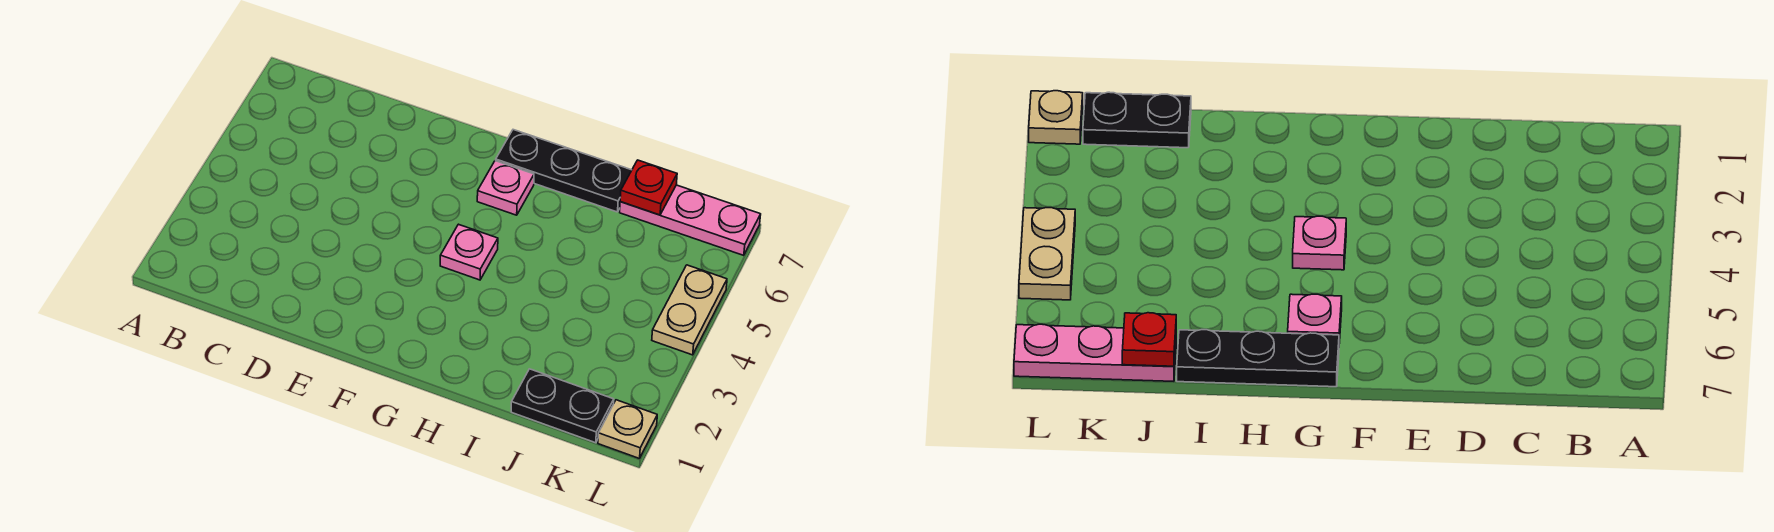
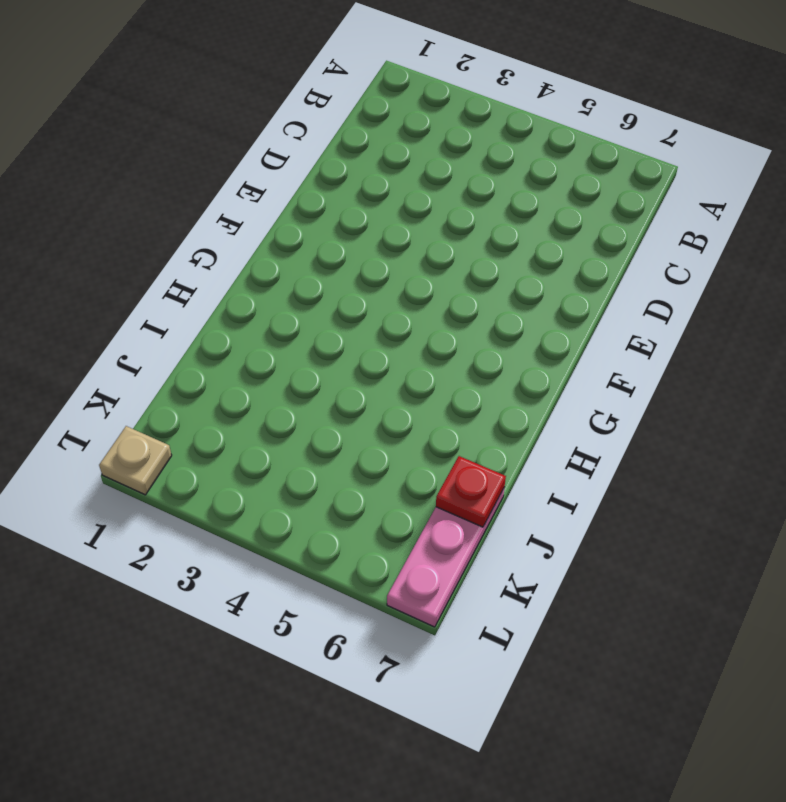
none -> pink 1x1 plate [440,224,498,280]
none -> pink 1x1 plate [477,161,534,215]

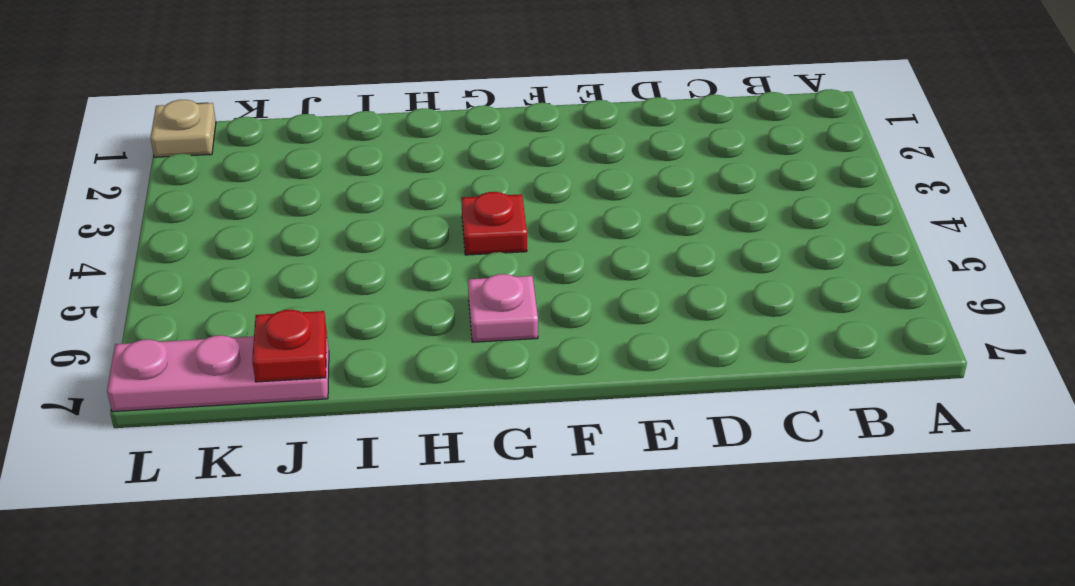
red 1x1 plate [461,192,527,255] -> pink 1x1 plate [440,224,498,280]
none -> black 1x3 plate [496,130,632,212]
none -> black 1x2 plate [511,369,614,443]

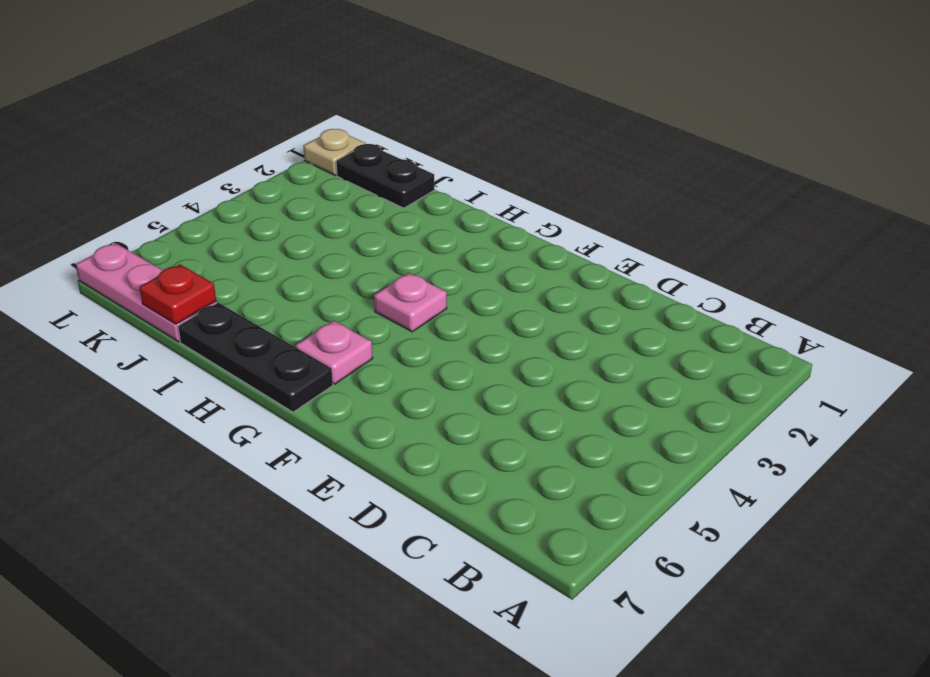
none -> tan 1x2 plate [652,265,727,355]

